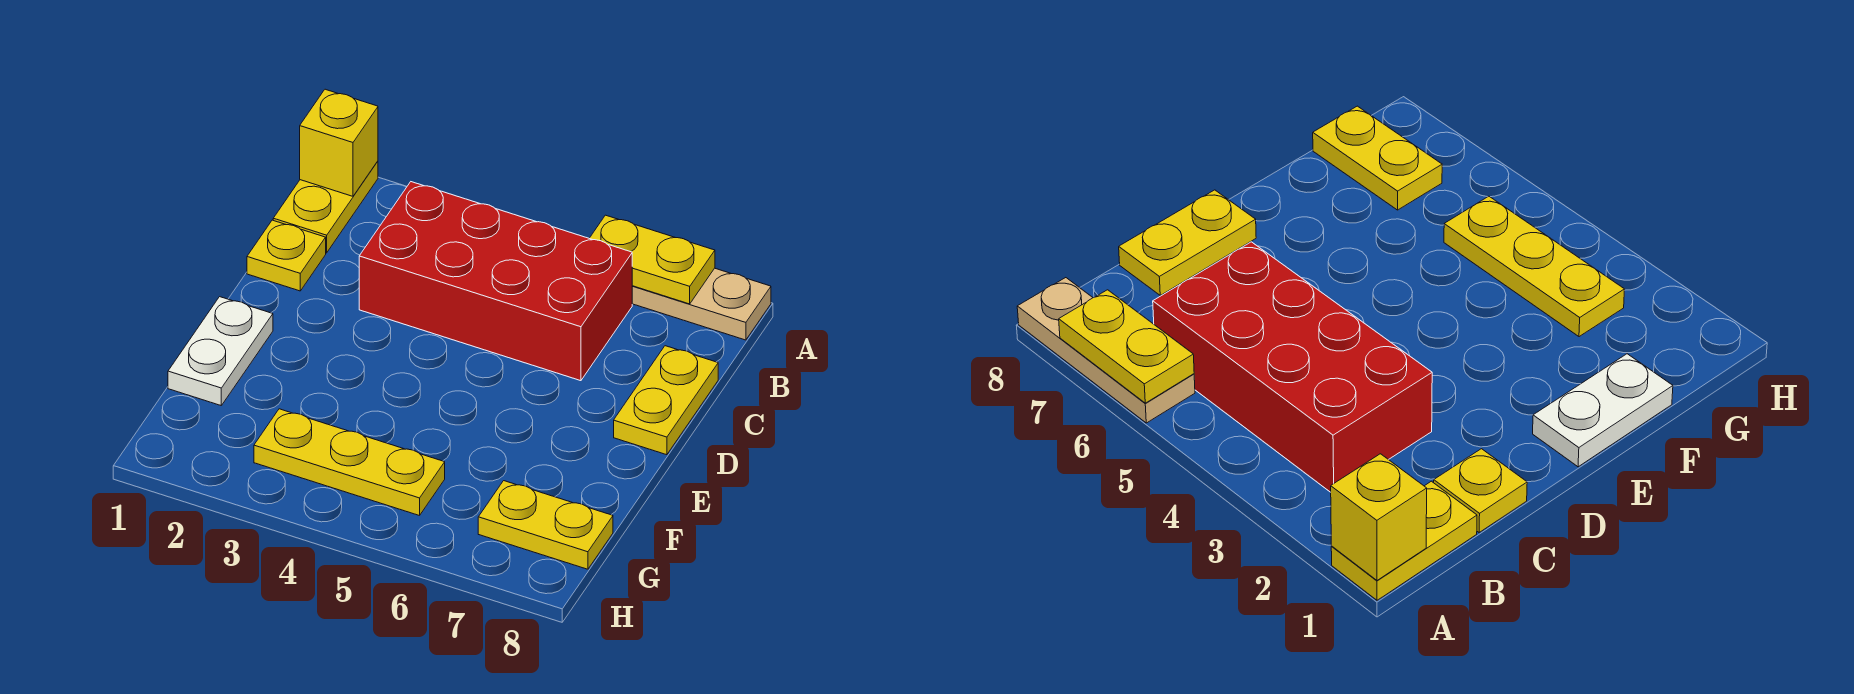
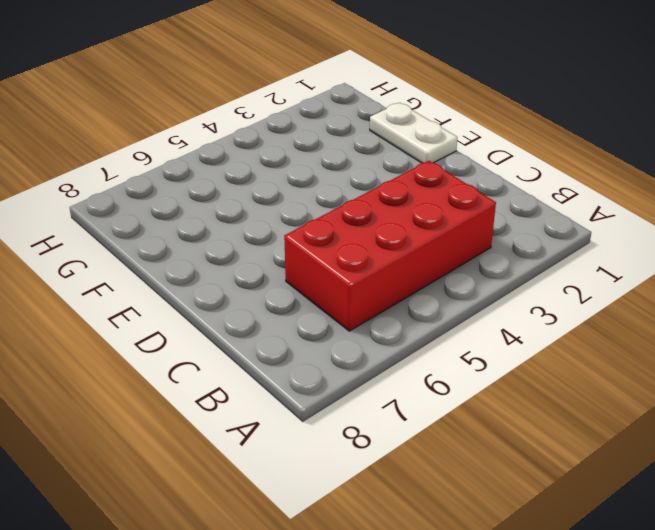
none -> yellow 1x2 plate [273,161,378,253]
none -> tan 1x3 plate [632,268,771,340]

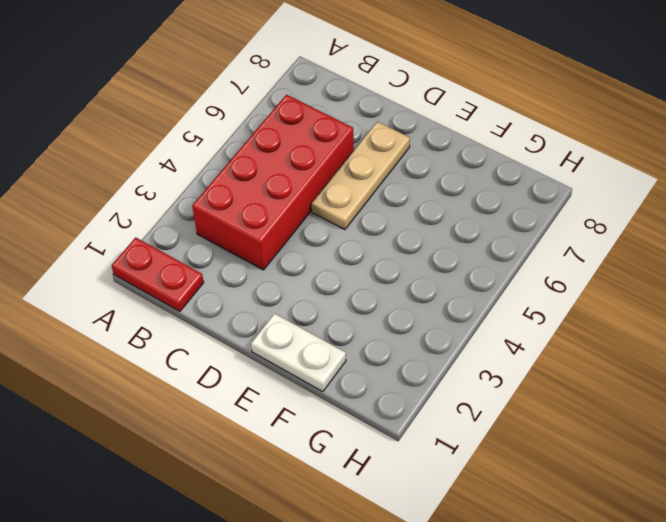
red 1x2 plate [112,237,204,311] -> yellow 1x2 plate [273,161,378,253]
tan 1x3 plate [312,122,410,230] -> tan 1x3 plate moved to [632,268,771,340]
none -> yellow 1x1 plate [247,220,326,291]
none -> yellow 1x2 plate [614,346,718,455]

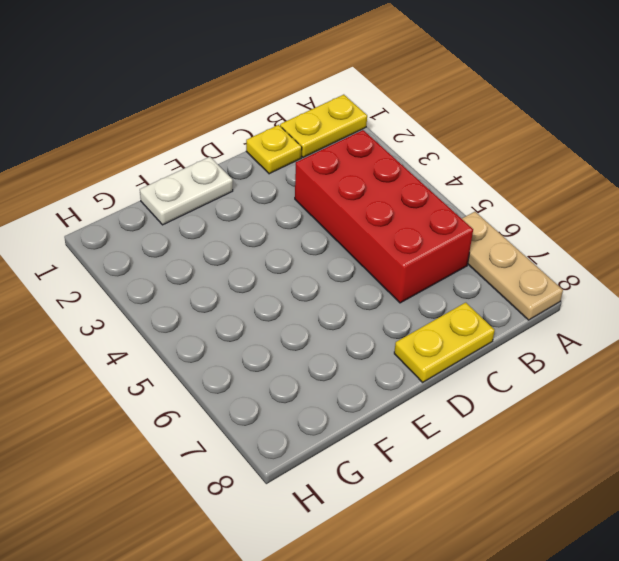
none -> yellow 1x3 plate [254,409,445,516]
none -> yellow 1x2 plate [478,481,613,569]

